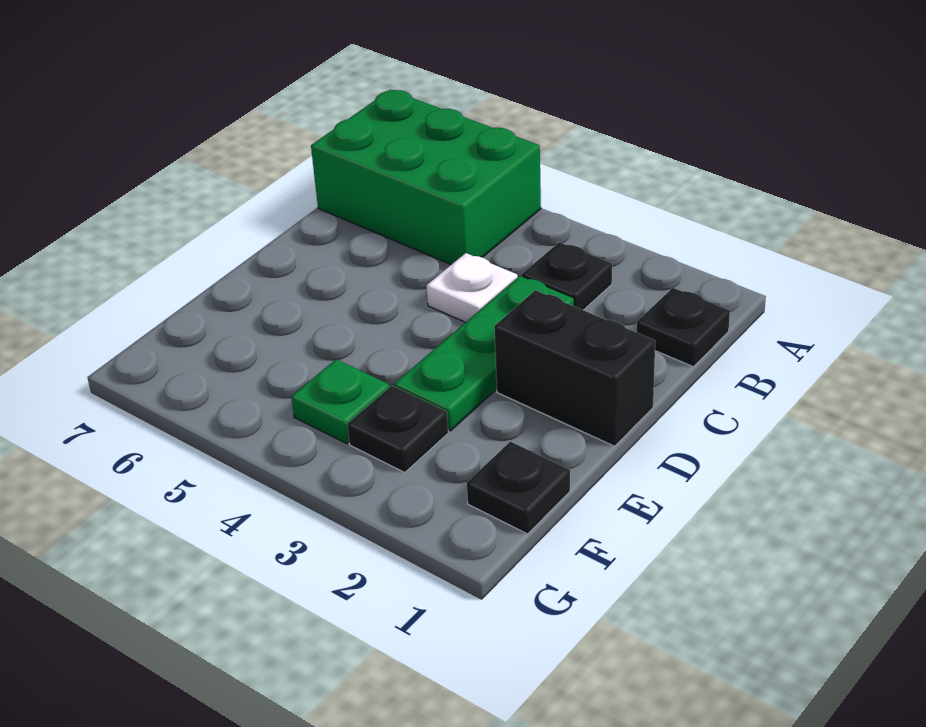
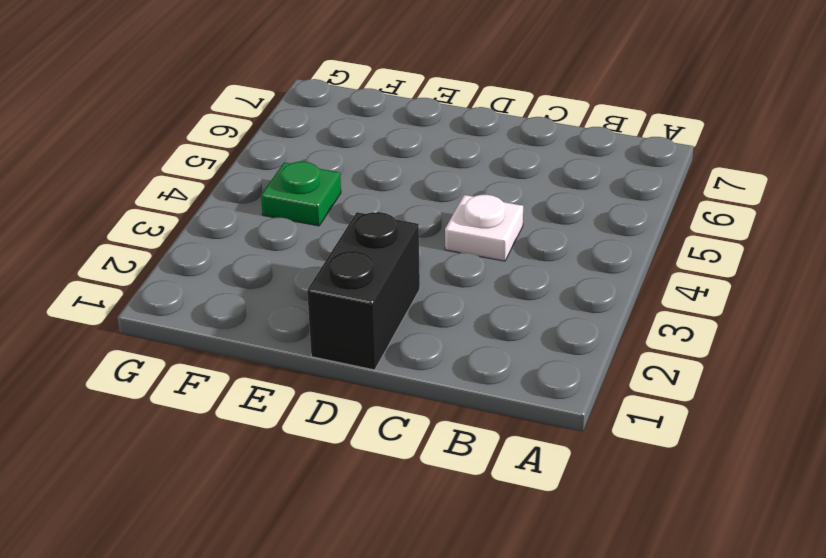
none -> green 2x3 brick [311,90,541,265]
none -> black 1x1 plate [637,288,730,367]

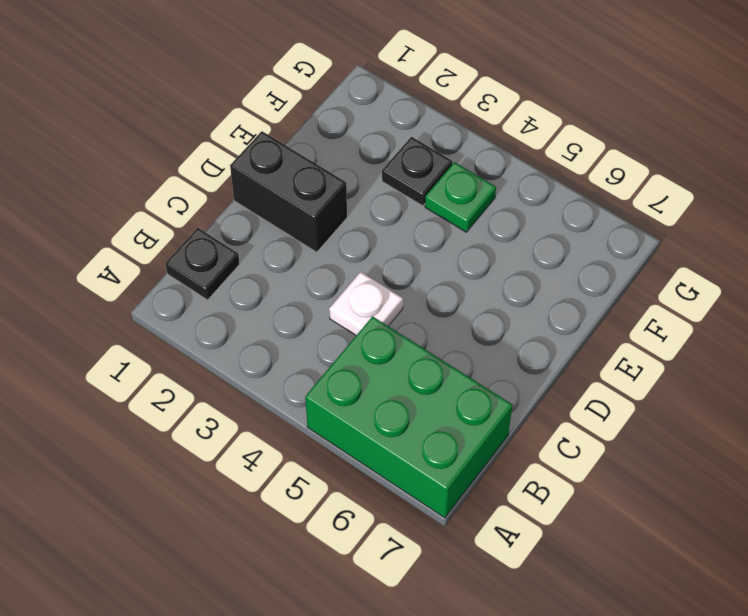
none -> black 1x1 plate [522,242,612,310]
none -> green 1x3 plate [394,276,574,431]

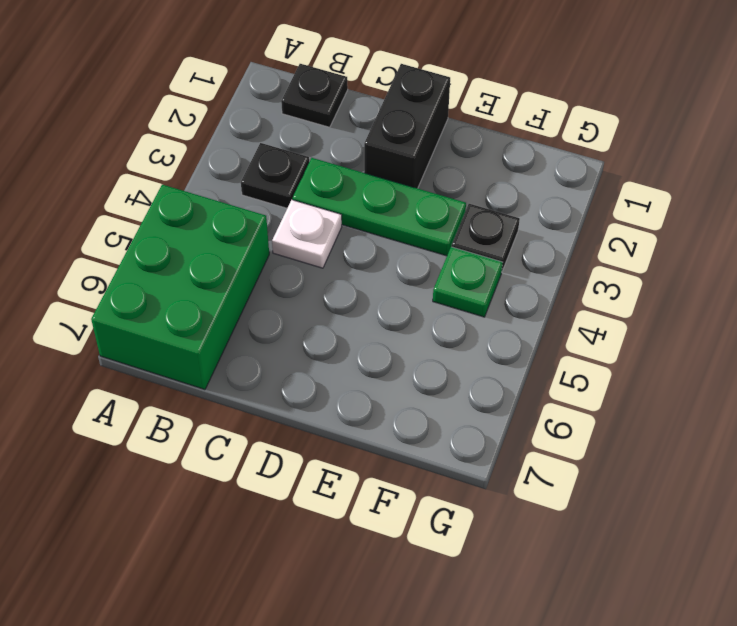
none -> black 1x1 plate [467,442,570,534]

